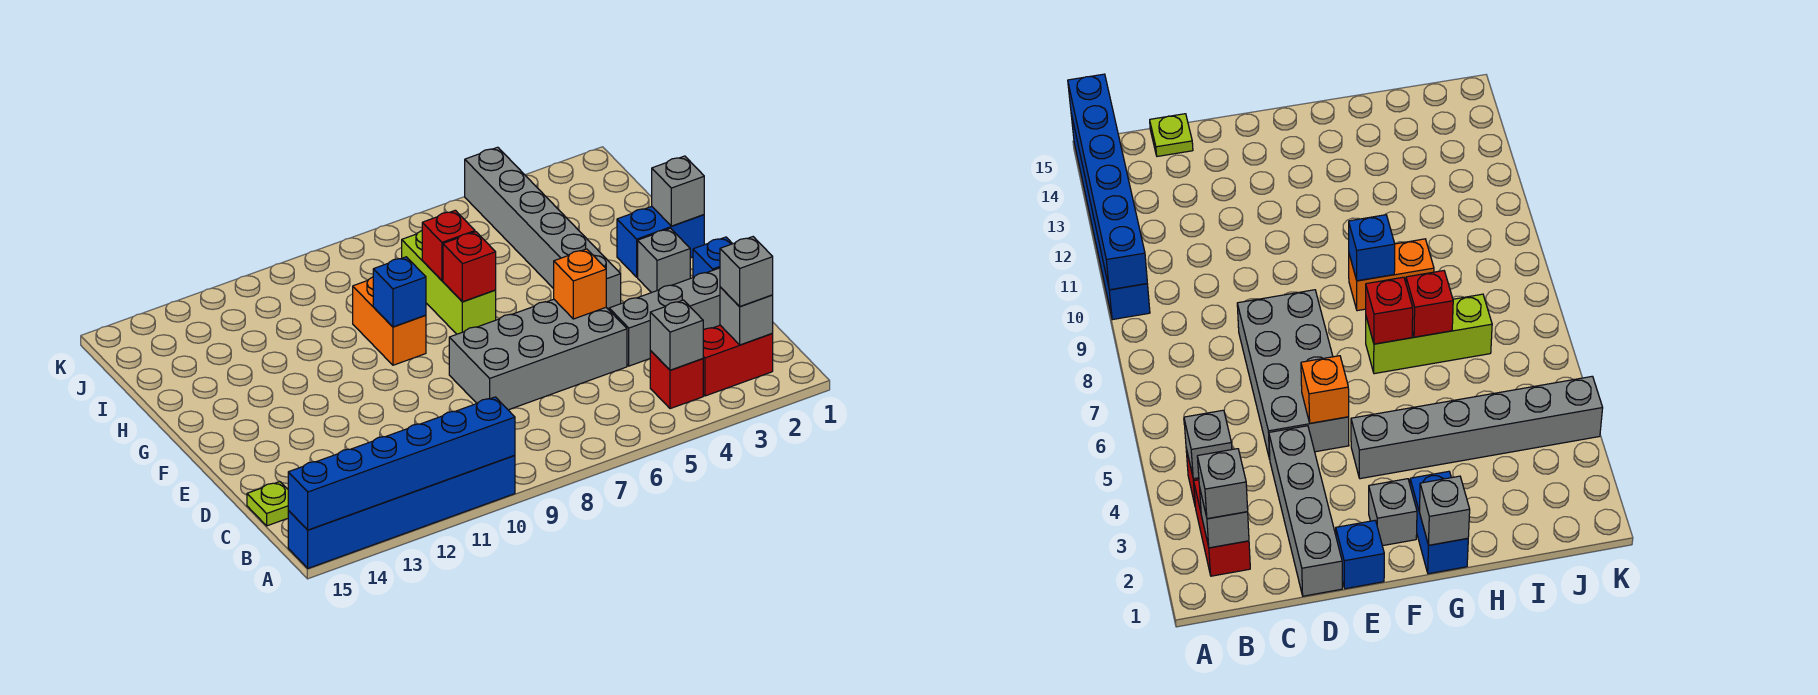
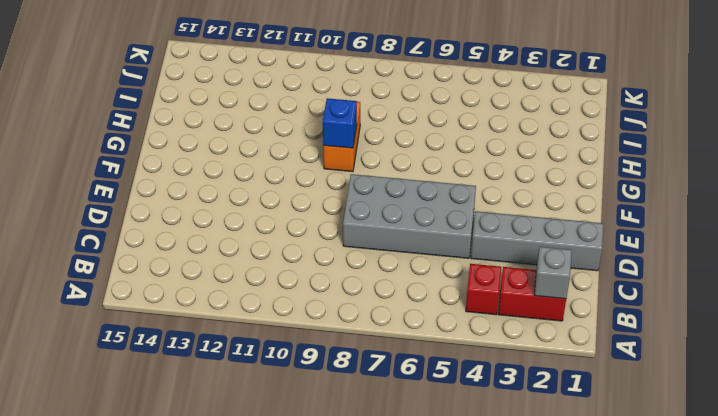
none -> blue 1x6 brick [288,455,515,568]
none -> lime 1x1 plate [247,482,288,526]
none -> blue 1x1 brick [693,237,732,277]

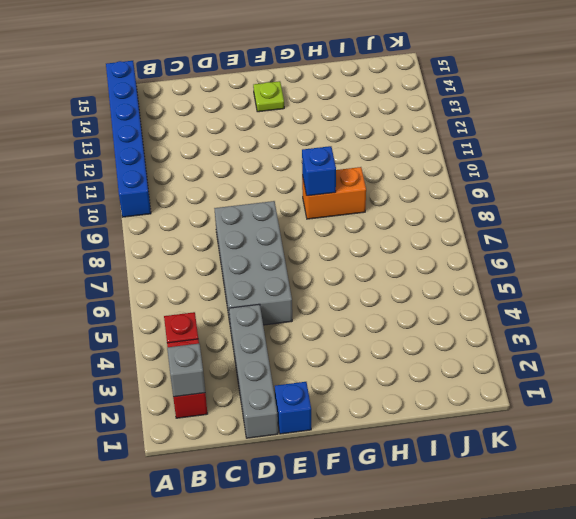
lime 1x1 plate [253,81,284,112] -> lime 1x1 plate moved to [247,482,288,526]
none -> grey 1x1 brick [638,228,690,293]
none -> grey 1x6 brick [465,147,621,310]
none -> blue 1x2 brick [617,206,704,277]

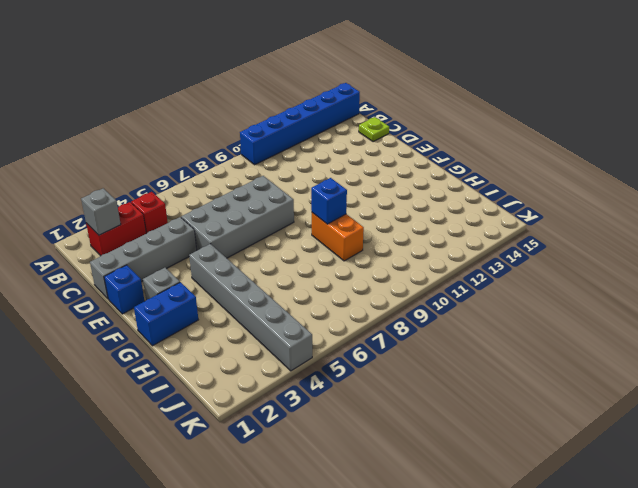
none -> lime 1x3 brick [402,231,496,334]
none -> blue 1x6 brick [288,397,515,530]
none -> grey 1x1 brick [650,300,703,370]

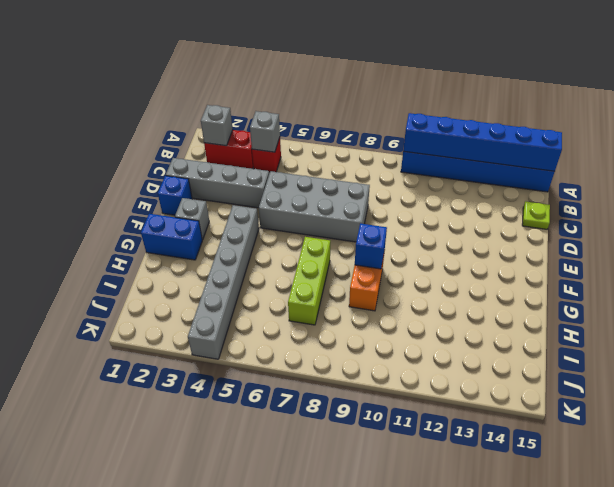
none -> orange 1x1 brick [554,249,606,319]
none -> grey 1x1 brick [652,156,704,226]
none -> red 1x1 brick [443,232,496,302]

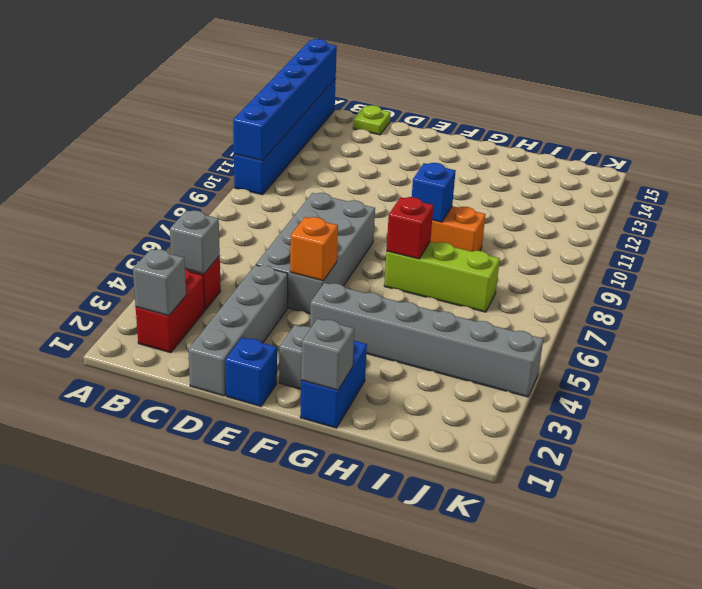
none -> red 1x1 brick [422,210,475,280]
none -> grey 1x1 brick [720,237,773,307]

